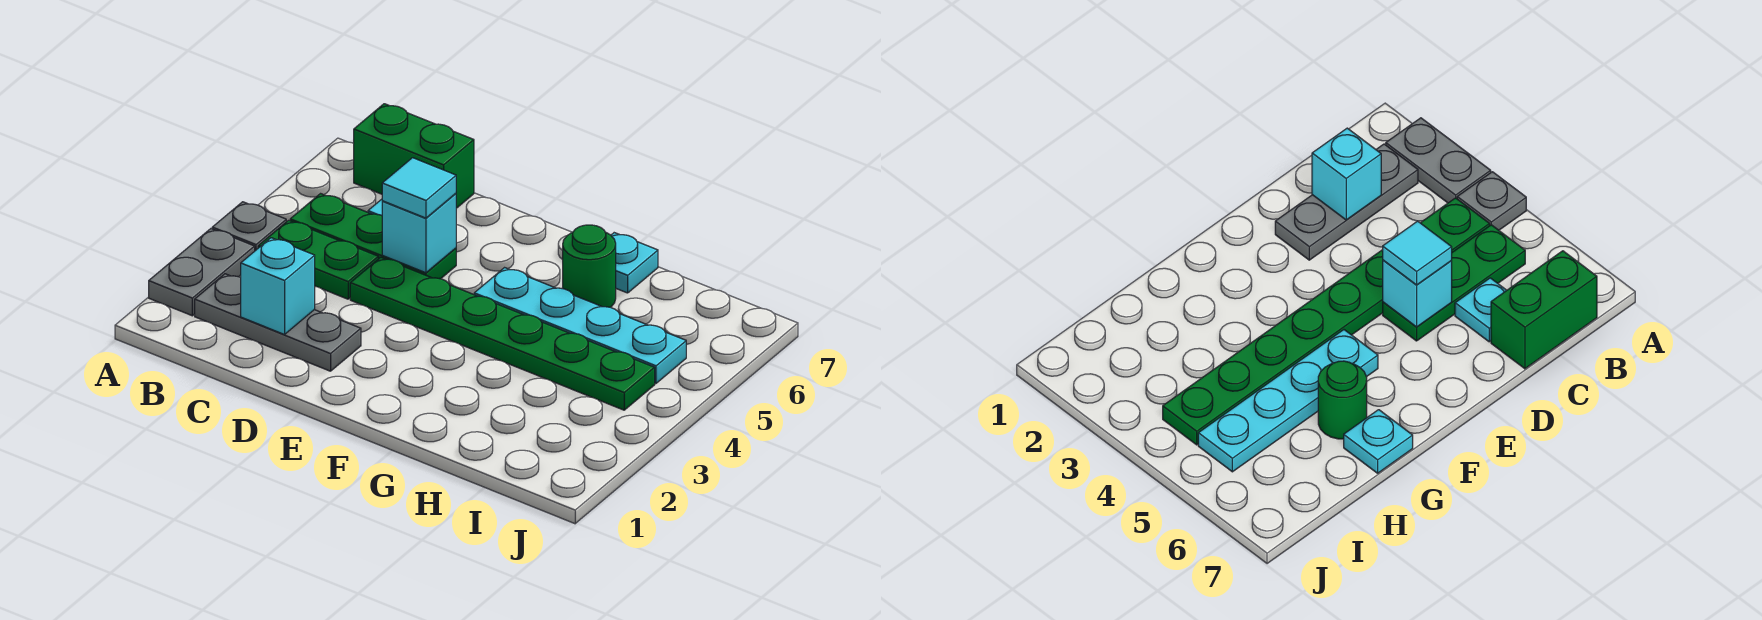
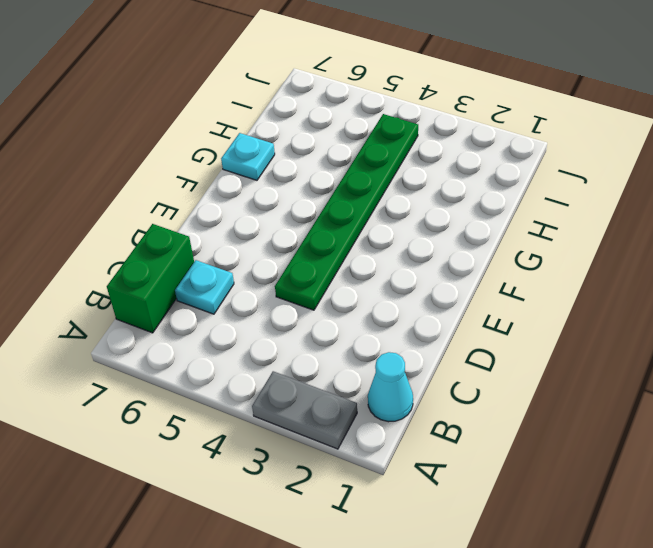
cyan 1x1 cone [368,352,413,422] -> none
none -> grey 1x1 plate [212,202,286,251]
none -> grey 1x3 plate [195,274,361,371]
none -> green 1x2 plate [258,220,378,299]

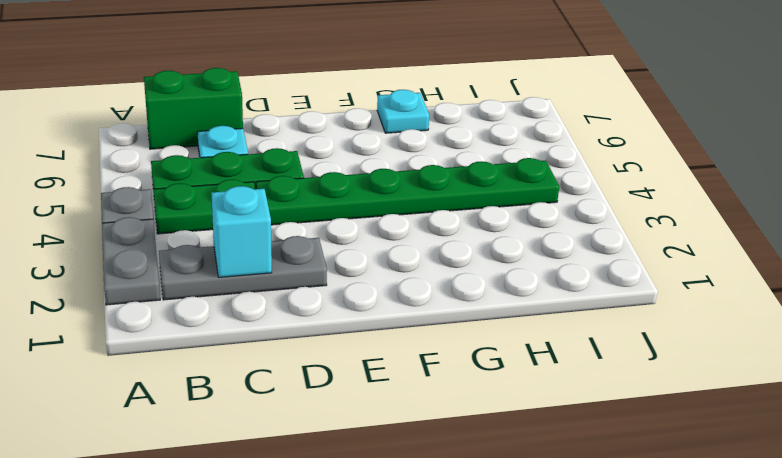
none -> cyan 1x4 plate [474,268,686,383]
none -> green 1x1 round brick [563,225,616,307]
none -> cyan 1x1 brick [382,194,456,273]

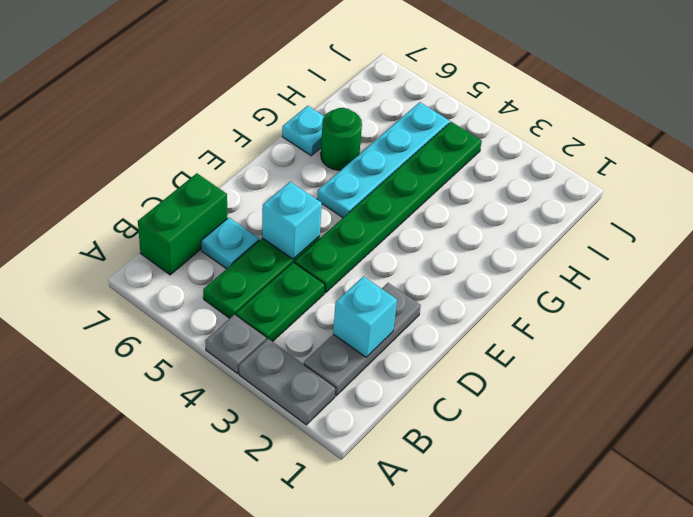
none -> cyan 1x1 tile [382,158,456,218]

